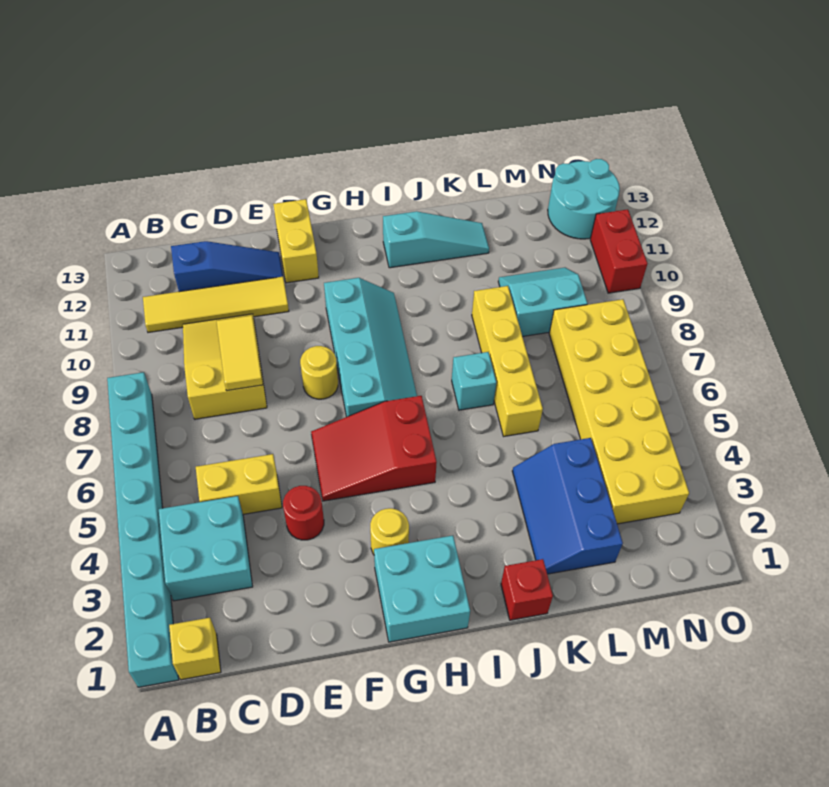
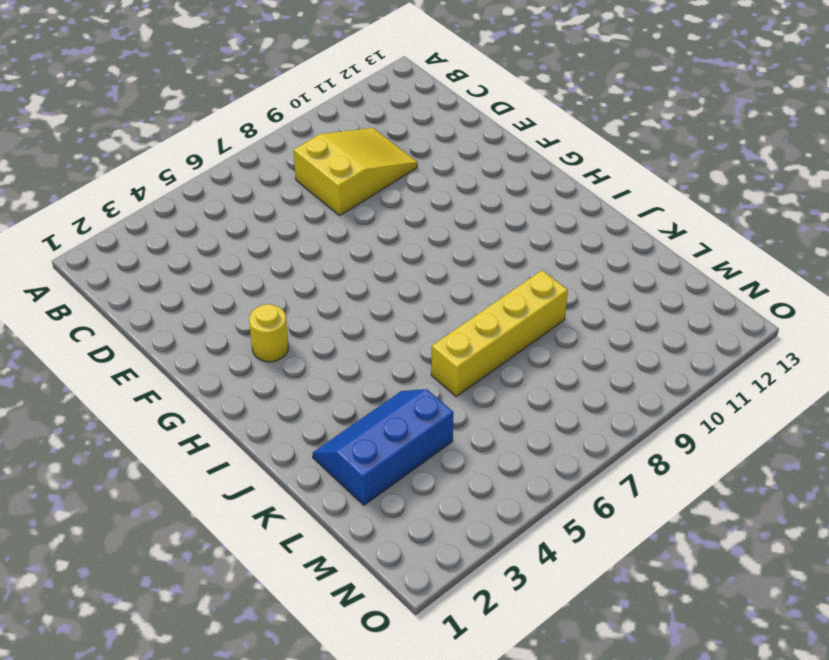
none -> cyan 1x8 brick [107,372,179,687]
none -> yellow 1x1 brick [169,618,221,680]
none -> cyan 2x2 brick [159,496,253,601]

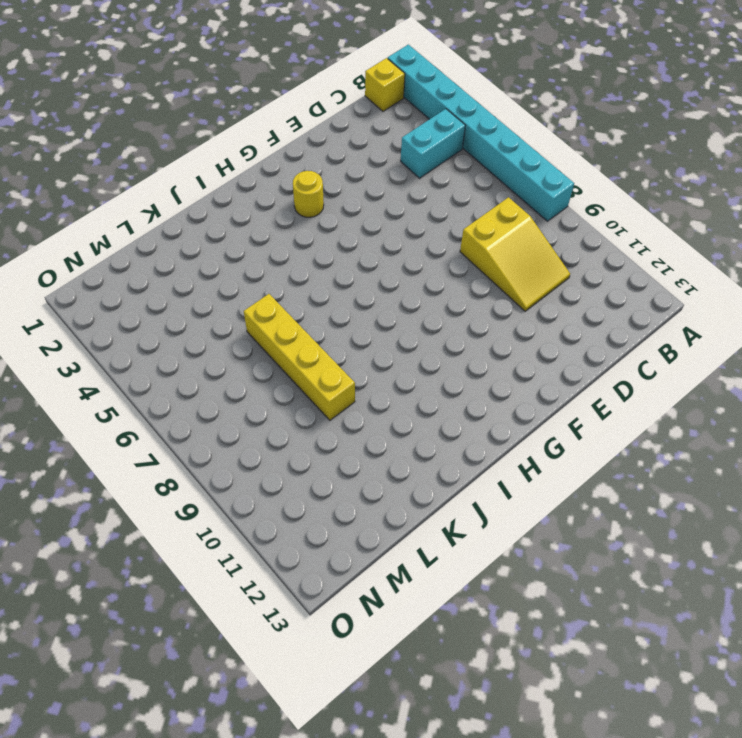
cyan 1x2 brick [401,109,465,178] -> cyan 2x2 brick [159,496,253,601]
none -> yellow 1x4 tile [143,277,289,332]
none -> yellow 1x2 brick [196,454,282,514]
none -> blue 1x3 slope [171,241,283,292]

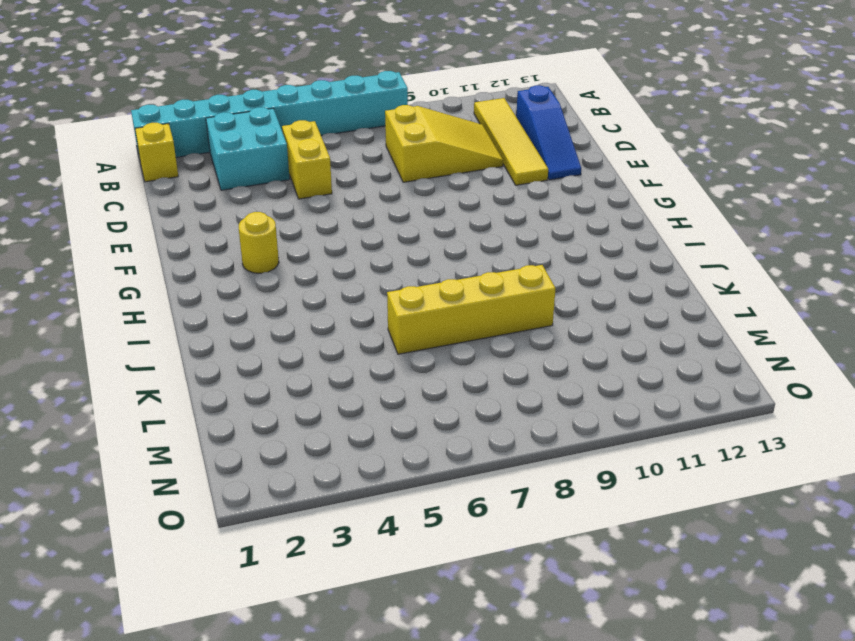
none -> red 1x1 round brick [283,486,324,540]
none -> red 2x3 slope [311,396,437,501]
none -> yellow 1x1 round brick [300,346,338,399]

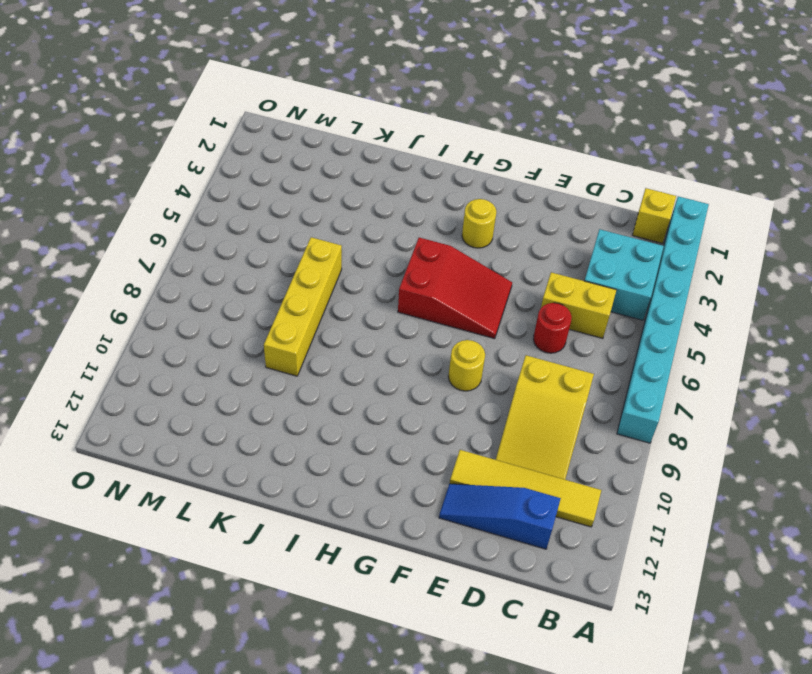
red 1x1 round brick [533,303,572,353] -> red 1x1 round brick moved to [283,486,324,540]
none -> yellow 1x2 brick [273,199,319,283]
none -> cyan 2x2 brick [374,536,470,642]
none -> cyan 2x4 slope [324,278,417,417]

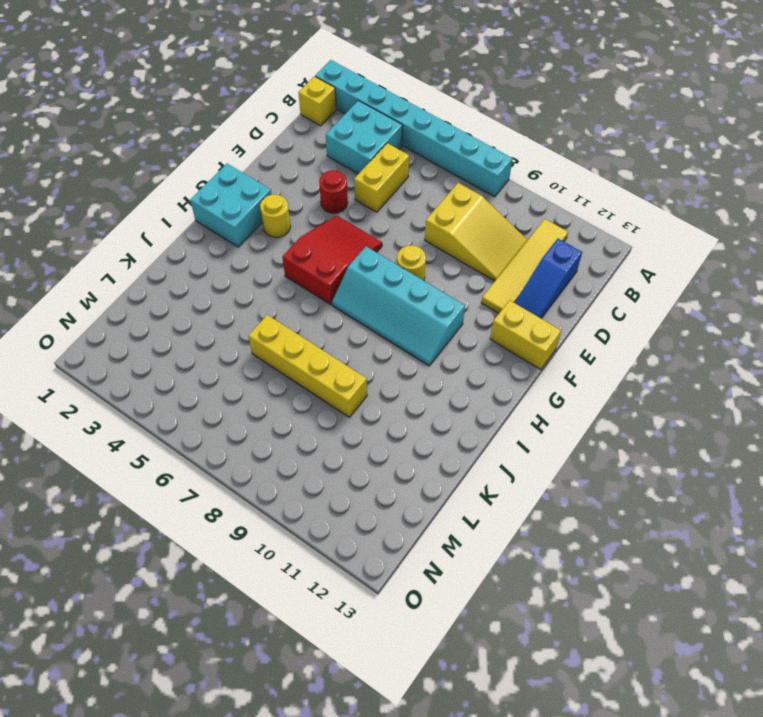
none -> cyan 1x3 slope [383,211,489,268]
none -> red 1x1 brick [501,559,553,620]
none -> cyan 1x1 brick [452,352,496,410]

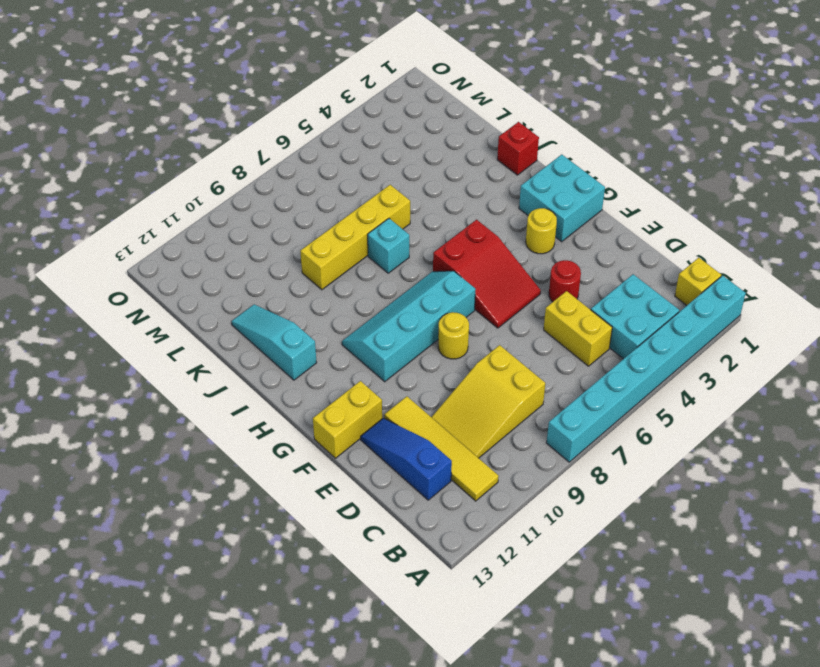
none -> blue 2x3 slope [512,438,623,574]
none -> cyan 2x2 slope [498,268,587,336]
none -> yellow 2x6 brick [549,299,689,524]

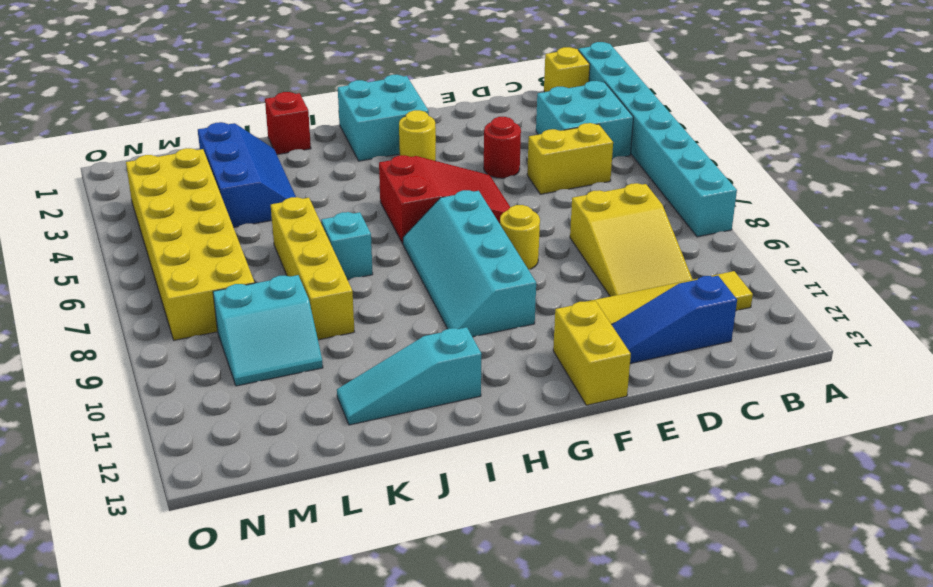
none -> cyan 2x2 round brick [548,159,620,239]
none -> red 1x2 brick [590,209,648,293]
none -> yellow 1x2 tile [217,315,263,391]

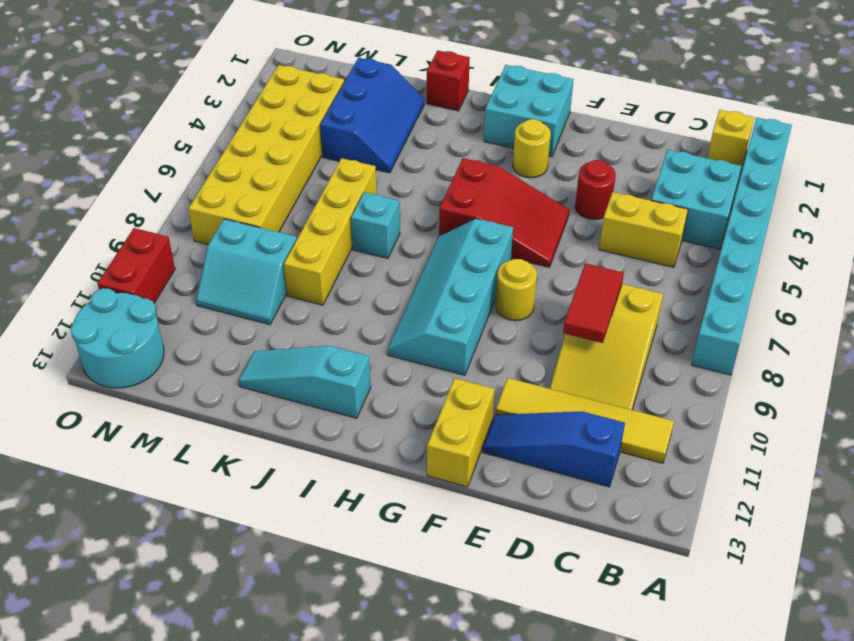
red 1x2 tile [563,263,624,343] -> yellow 1x2 tile [217,315,263,391]

